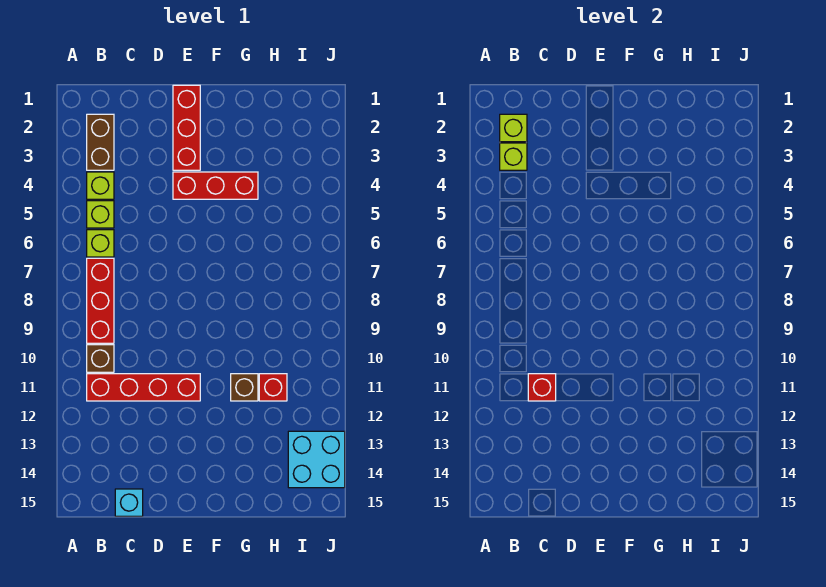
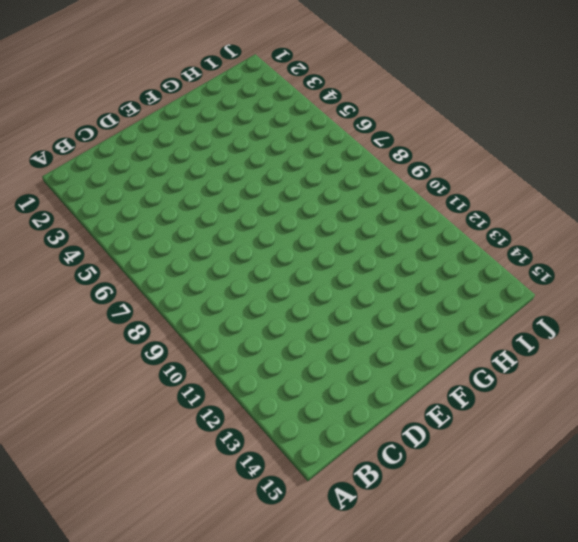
none -> brown 1x2 brick [87,114,114,170]
none -> lime 1x1 brick [87,172,114,199]
none -> lime 1x1 brick [87,201,114,228]

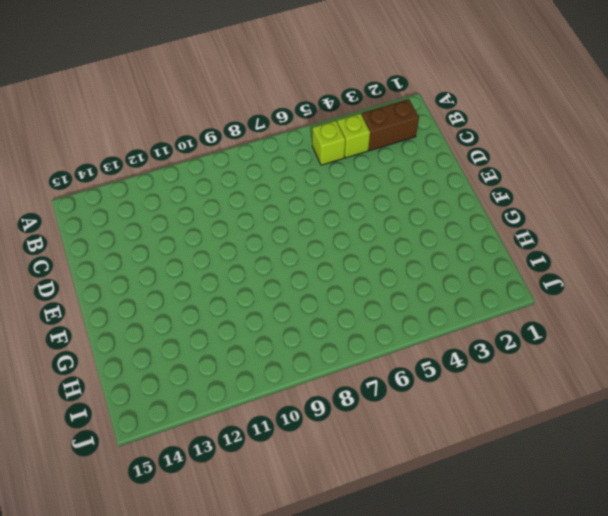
none -> lime 1x1 brick [87,230,114,257]
none -> red 1x3 brick [87,258,114,343]
none -> brown 1x1 brick [87,345,114,372]

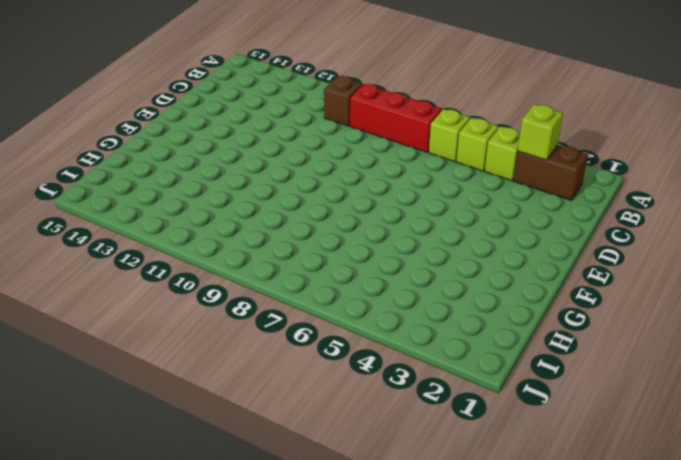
none -> red 1x4 brick [87,374,200,401]
none -> cyan 1x1 brick [115,489,143,516]
none -> red 1x3 brick [173,85,200,170]

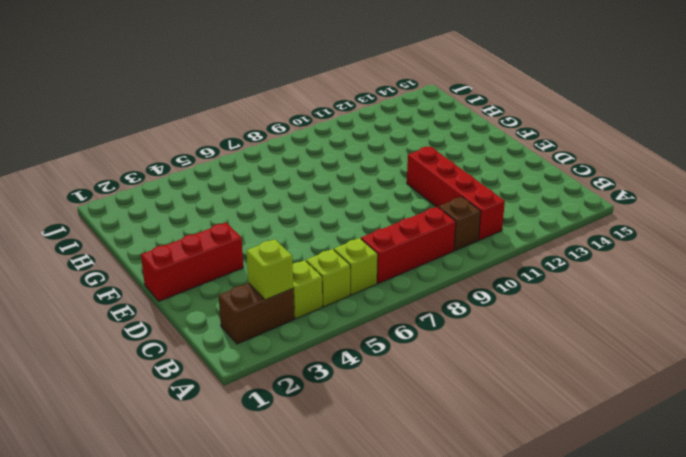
none -> cyan 1x1 brick [115,489,143,516]
none -> red 1x3 brick [173,172,258,199]
none -> brown 1x1 brick [231,374,258,401]

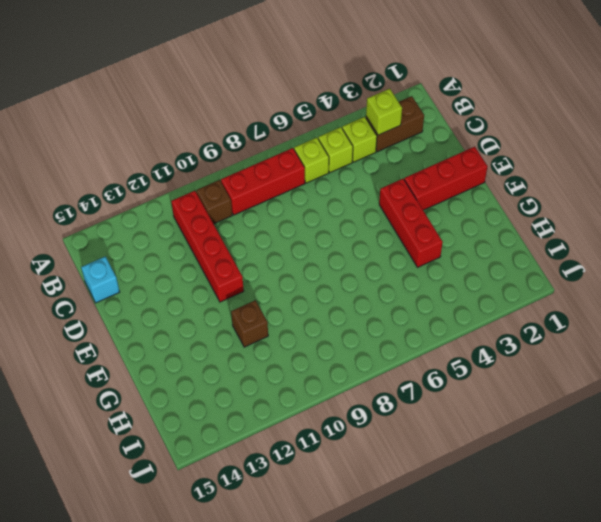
none -> red 1x1 brick [259,374,287,401]
none -> cyan 2x2 brick [288,431,345,488]
none -> lime 1x1 brick [500,114,527,142]

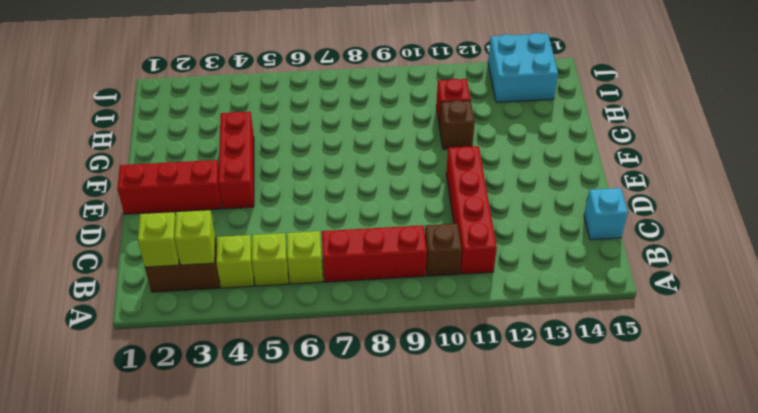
none -> red 1x1 brick [528,374,556,401]

